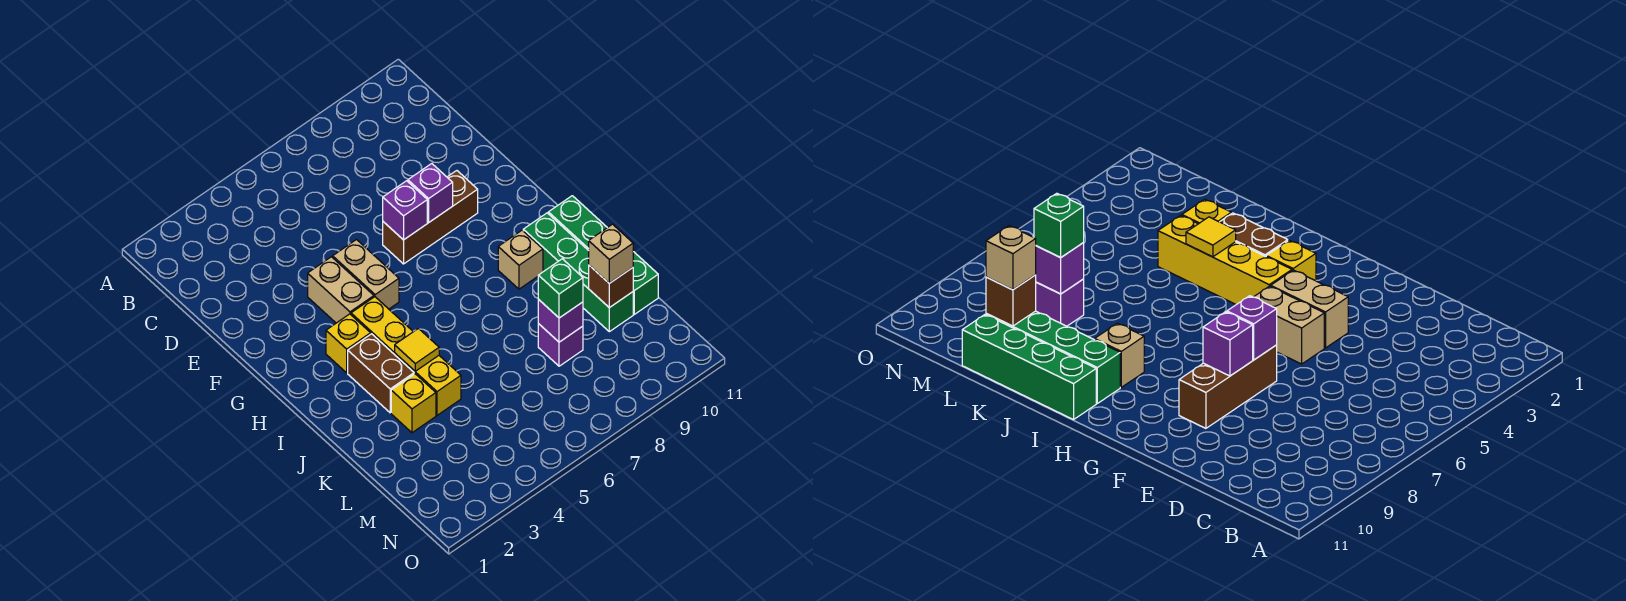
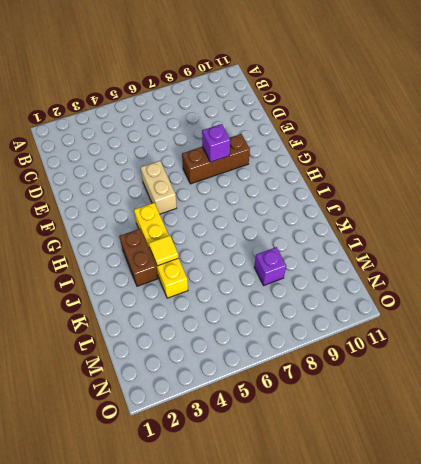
none -> tan 1x2 brick [308,257,374,323]
none -> yellow 1x1 brick [326,314,371,373]
none -> tan 1x1 brick [498,230,543,289]

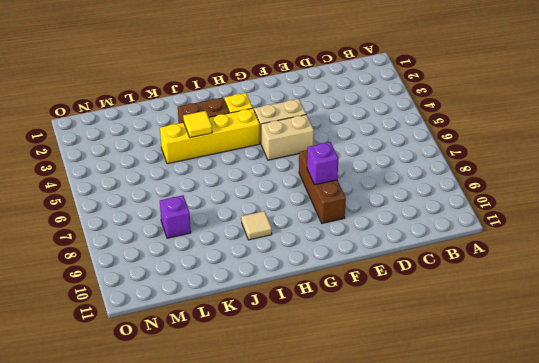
tan 1x1 tile [241,211,272,240] -> tan 1x1 brick [498,230,543,289]
none -> green 1x4 brick [523,213,633,332]
none -> green 1x4 brick [548,196,658,314]
none -> yellow 1x1 brick [391,374,436,433]

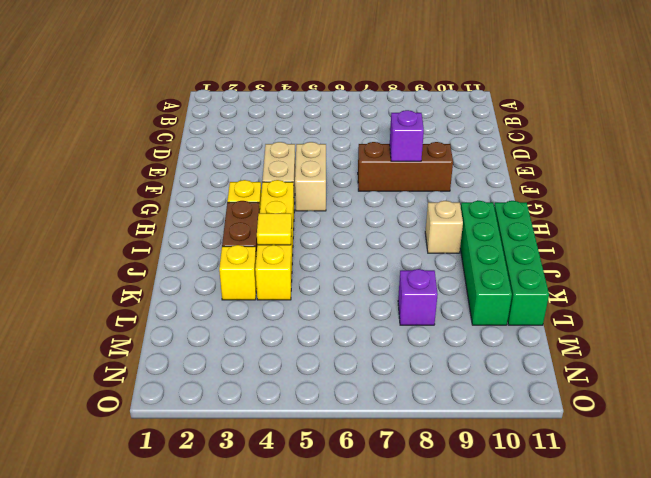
none -> purple 1x1 brick [383,181,427,240]
none -> purple 1x1 brick [538,300,583,342]
none -> brown 1x1 brick [589,265,633,308]

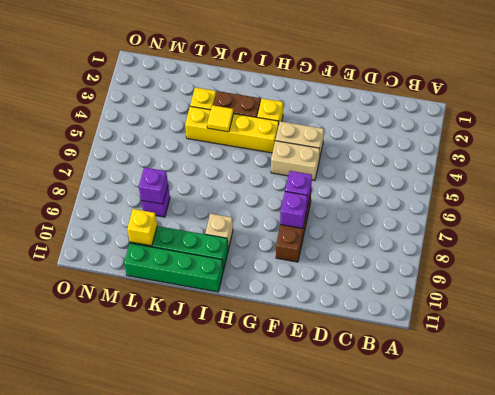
yellow 1x1 brick [127,209,157,246] -> brown 1x1 brick [589,265,633,308]
none -> green 1x1 brick [538,259,583,318]
none -> tan 1x1 brick [589,224,633,283]

